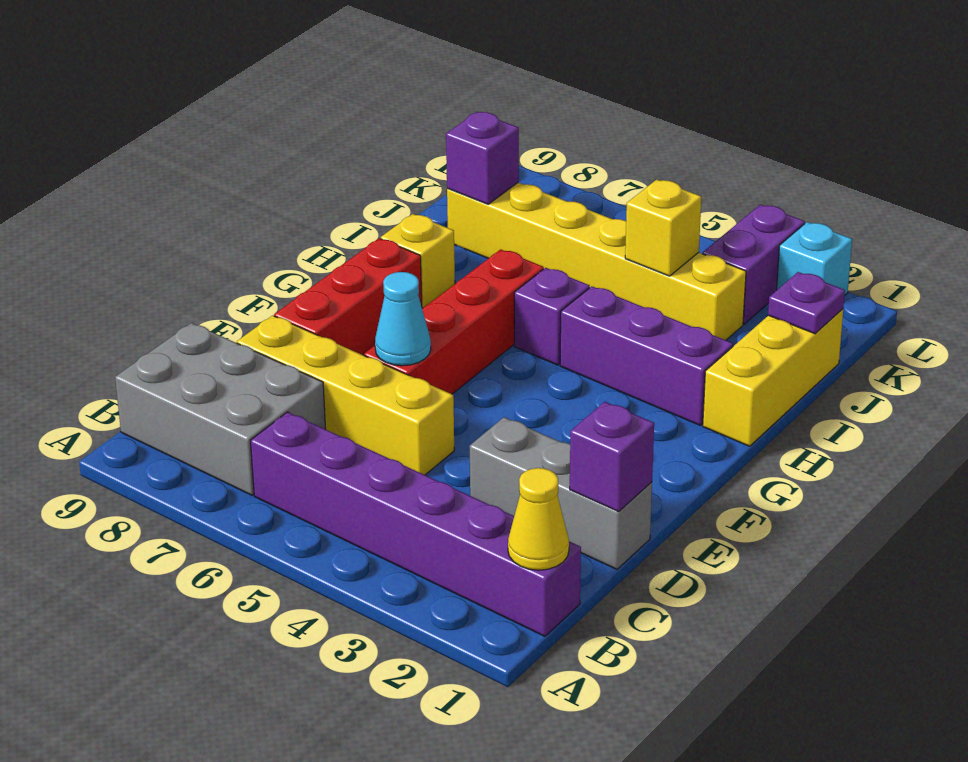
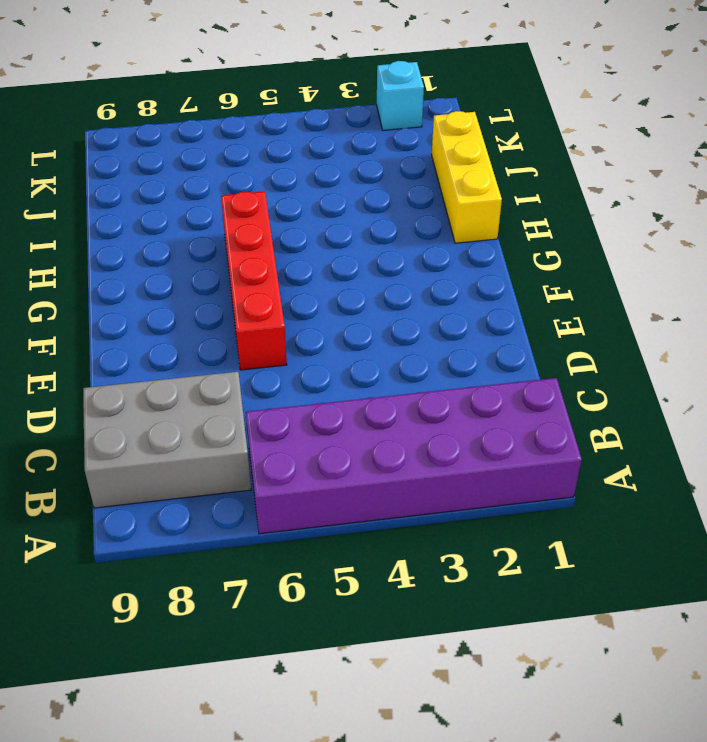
purple 2x6 brick [246,378,582,534] -> purple 1x6 brick [250,412,581,636]
none -> grey 1x3 brick [470,417,652,569]
none -> yellow 1x4 brick [237,316,454,475]
none -> red 1x3 brick [274,238,422,355]

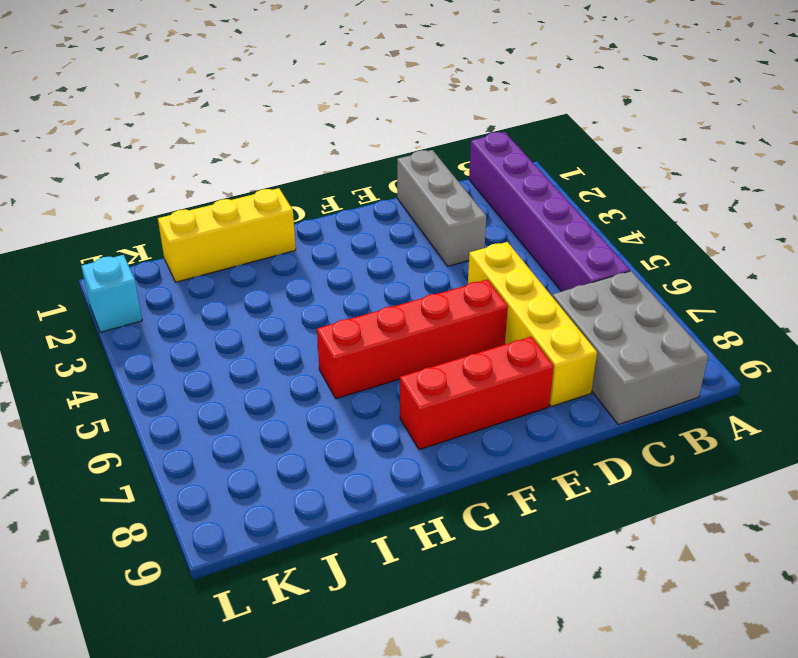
none -> purple 1x3 brick [560,286,733,425]
none -> purple 1x1 brick [514,268,590,365]
none -> yellow 1x1 brick [381,214,455,308]

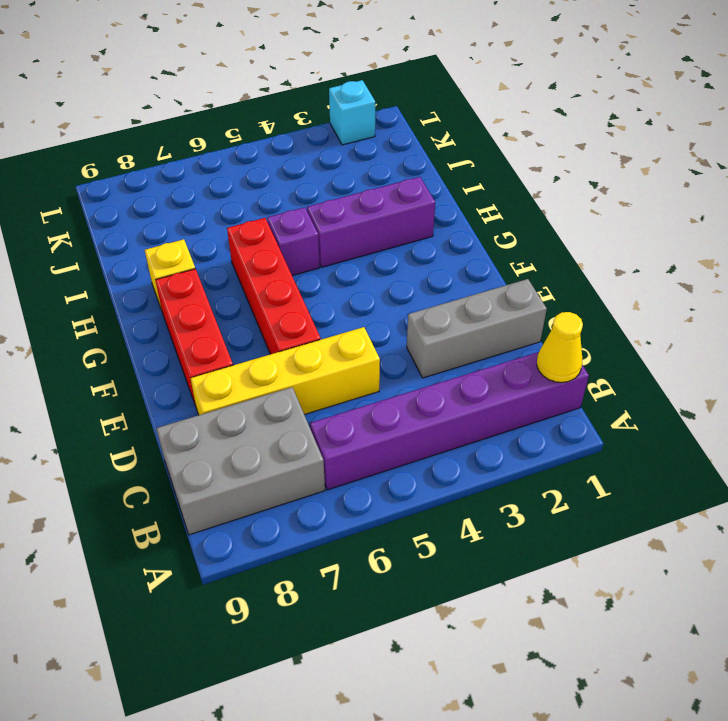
none -> yellow 1x3 brick [703,309,843,446]
none -> yellow 1x6 brick [447,183,746,340]
none -> purple 1x2 brick [703,205,805,324]

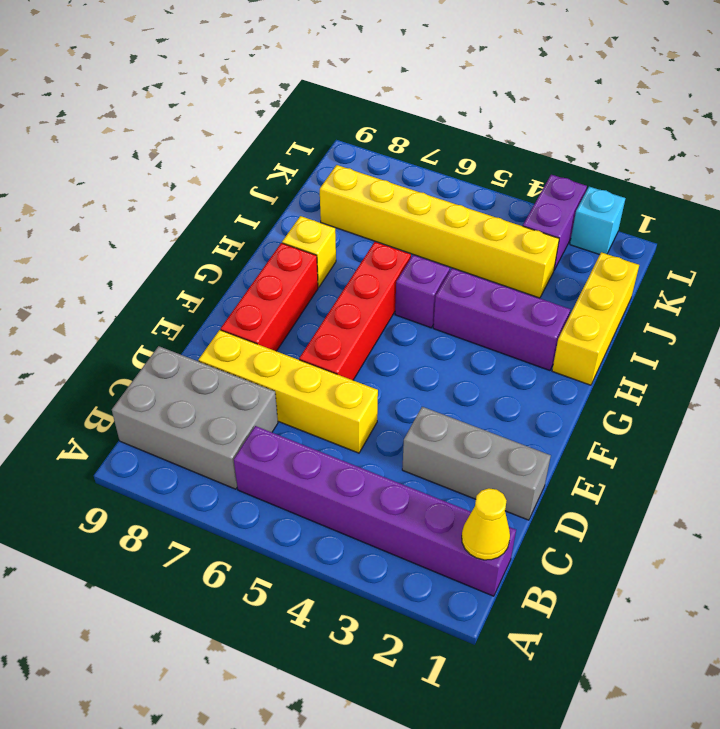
none -> purple 1x1 brick [570,402,654,512]
none -> cyan 1x1 cone [375,272,431,366]
none -> purple 1x1 plate [768,272,845,334]

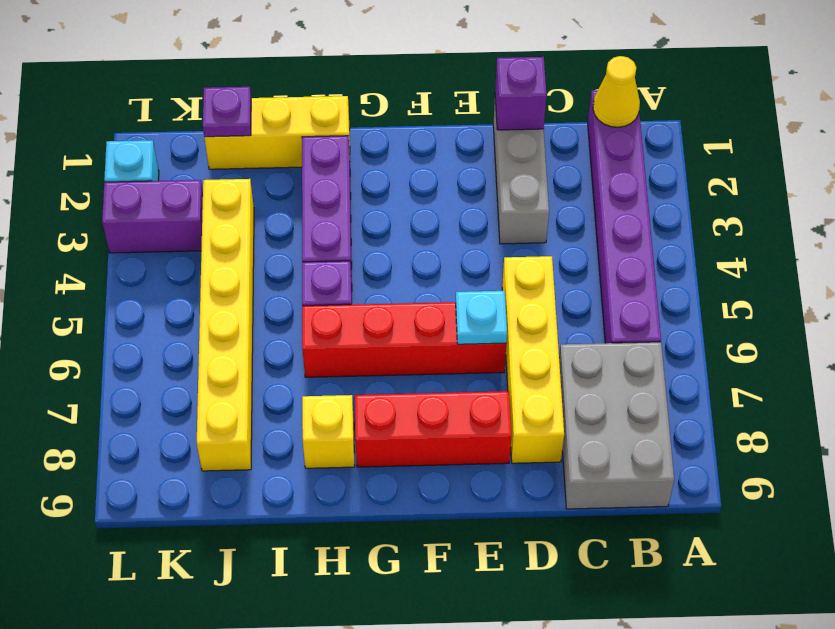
cyan 1x1 plate [456,291,507,344] -> cyan 1x1 cone [375,272,431,366]
none -> yellow 1x1 brick [625,180,701,276]
none -> purple 1x1 brick [446,112,519,204]

